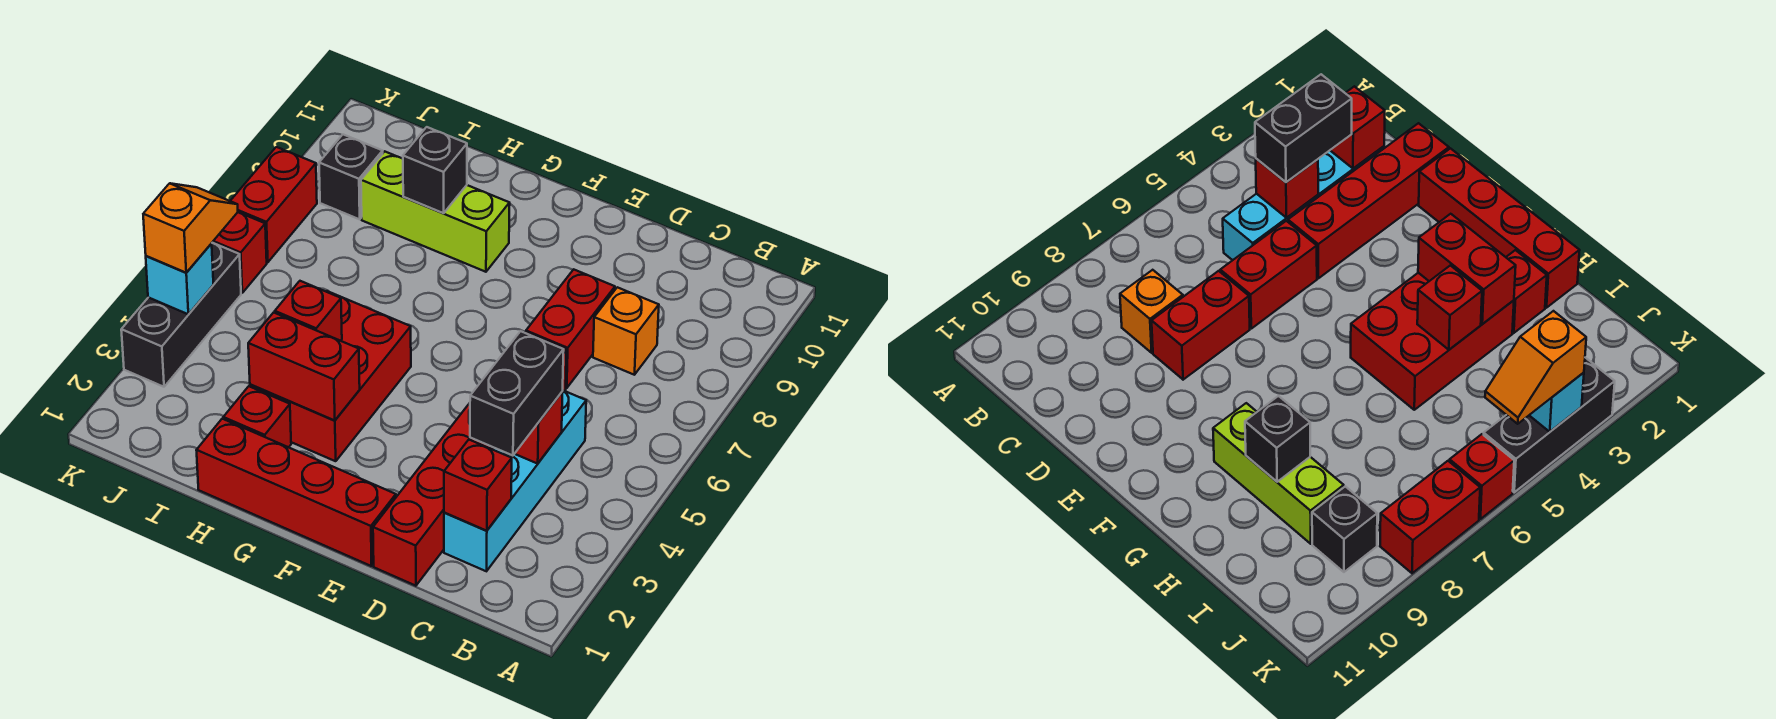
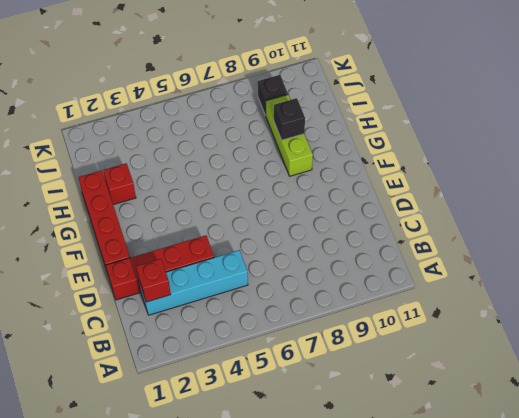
none -> orange 1x1 brick [593,287,659,375]
none -> red 1x2 brick [1220,221,1317,329]
none -> red 1x2 brick [526,269,615,388]

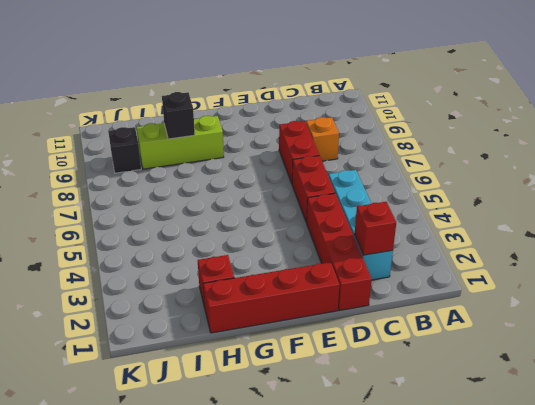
none -> red 2x3 brick [250,291,411,461]
none -> black 1x3 brick [121,243,241,387]
none -> red 1x1 brick [212,212,267,293]

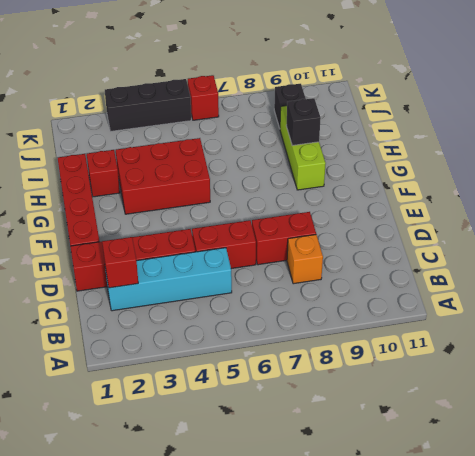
none -> red 1x2 brick [231,147,317,262]
none -> red 1x1 brick [515,392,563,464]
none -> red 1x2 brick [248,313,360,421]

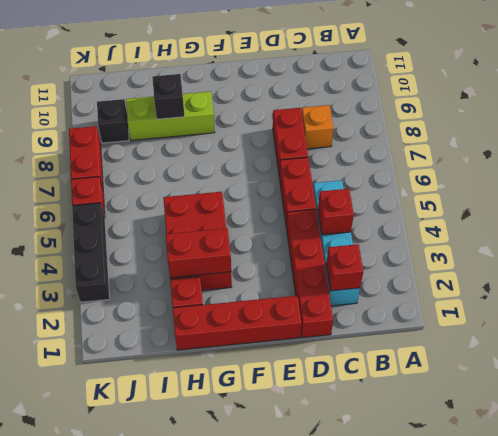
none -> red 1x1 brick [275,281,342,341]
none -> cyan 1x1 brick [146,244,213,314]
none -> black 1x2 brick [470,331,564,456]

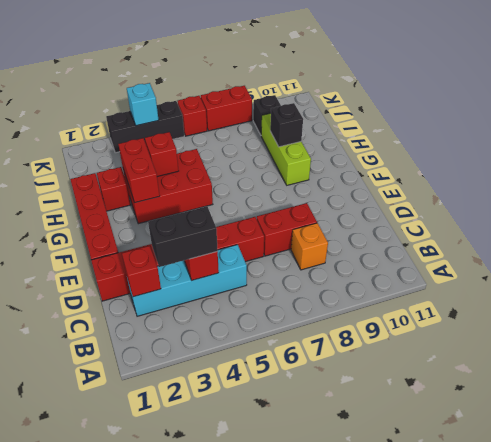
none -> orange 1x2 slope [143,183,238,273]

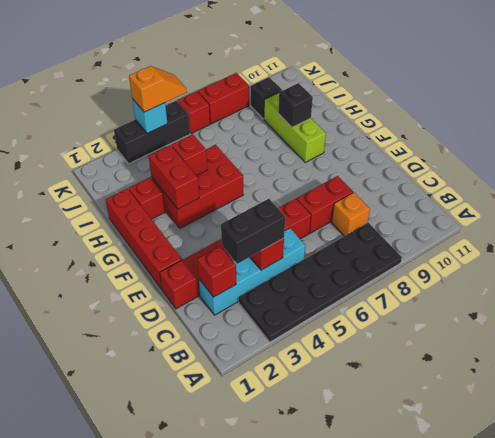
black 2x6 plate [238,223,402,342] -> none

